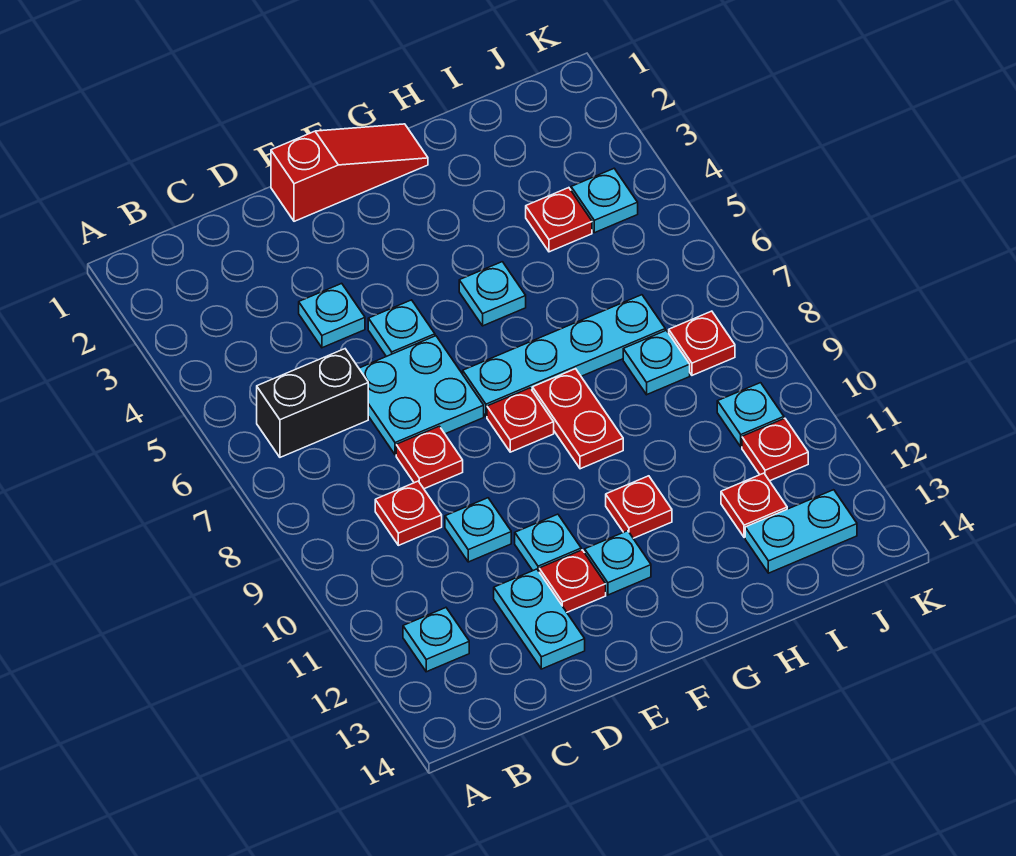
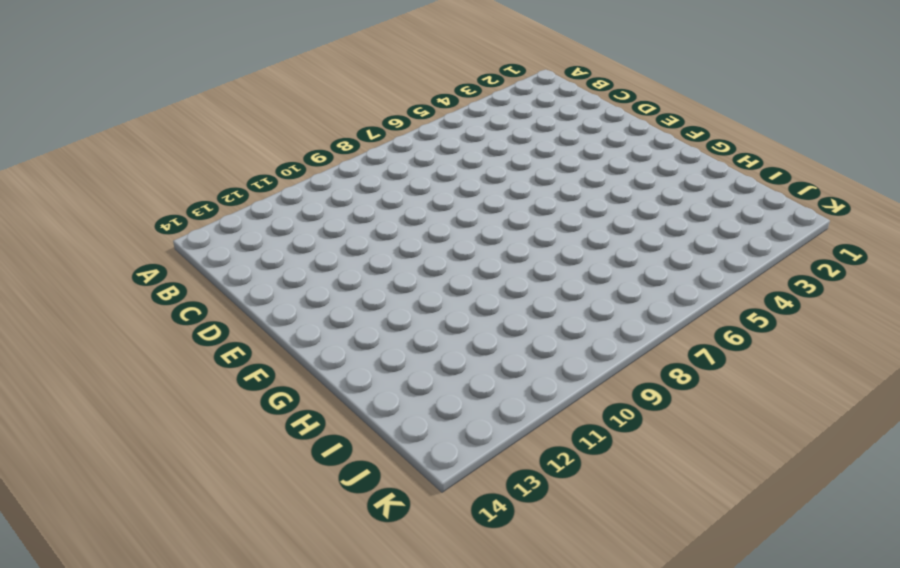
none -> black 1x2 brick [257,349,368,457]
none -> cyan 1x1 plate [403,608,469,672]
none -> red 1x1 plate [375,481,442,545]

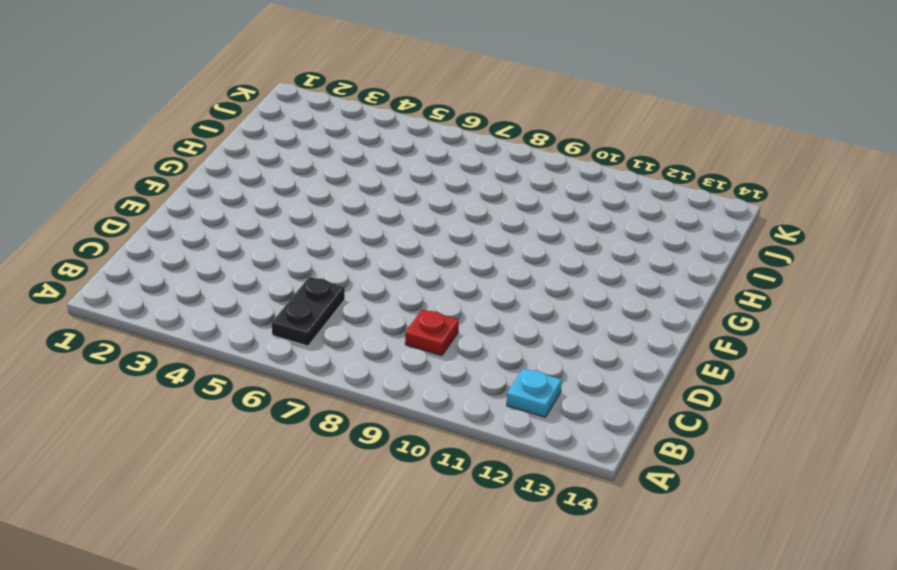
black 1x2 plate [272,277,345,346] -> black 1x2 brick [257,349,368,457]
none -> cyan 1x1 plate [299,283,365,348]
none -> cyan 2x2 plate [359,336,484,455]
none -> red 1x1 plate [396,426,463,489]

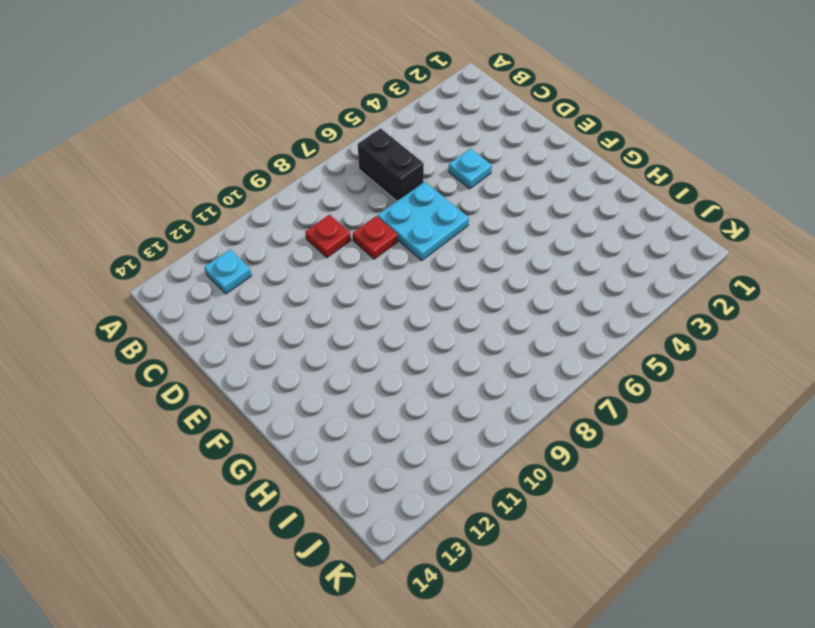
none -> cyan 1x1 plate [445,498,511,562]
none -> cyan 1x2 plate [494,569,585,669]
none -> red 1x3 slope [271,124,428,221]

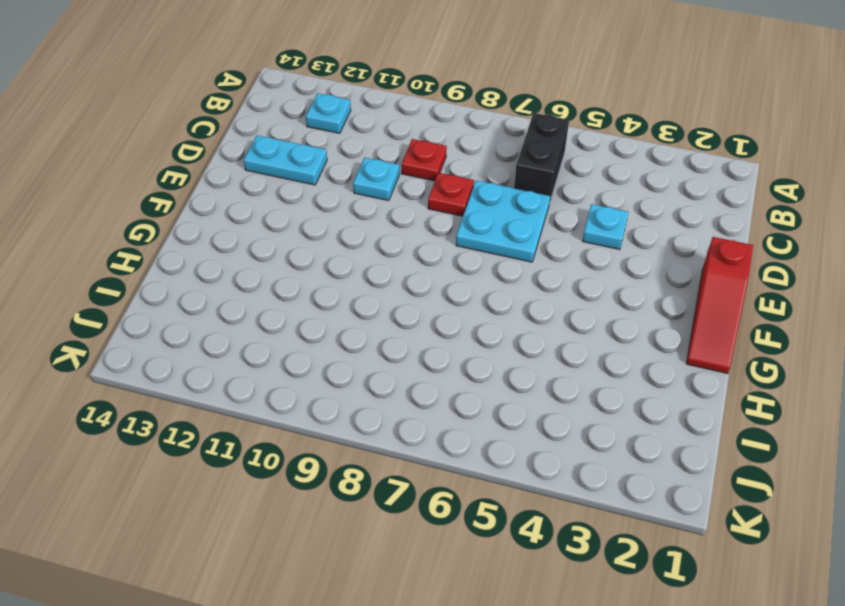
none -> cyan 1x1 plate [368,300,435,357]
none -> cyan 1x1 plate [515,514,581,571]
none -> red 1x1 plate [539,550,606,612]

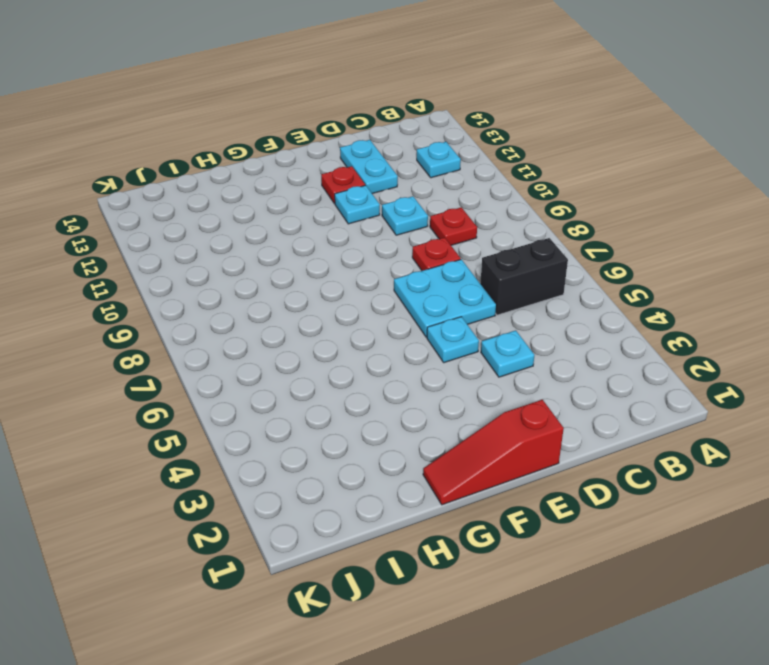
none -> cyan 1x4 plate [463,295,665,416]
none -> red 1x1 plate [487,388,554,452]
none -> cyan 1x1 plate [585,531,651,595]

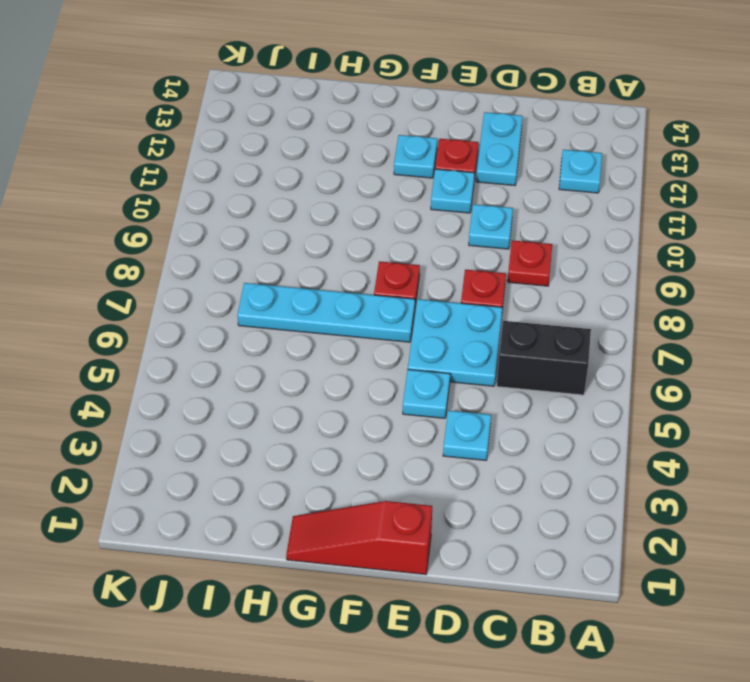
none -> cyan 1x1 plate [459,262,526,326]
none -> red 1x2 plate [532,369,623,469]
none -> red 1x1 plate [606,476,672,538]

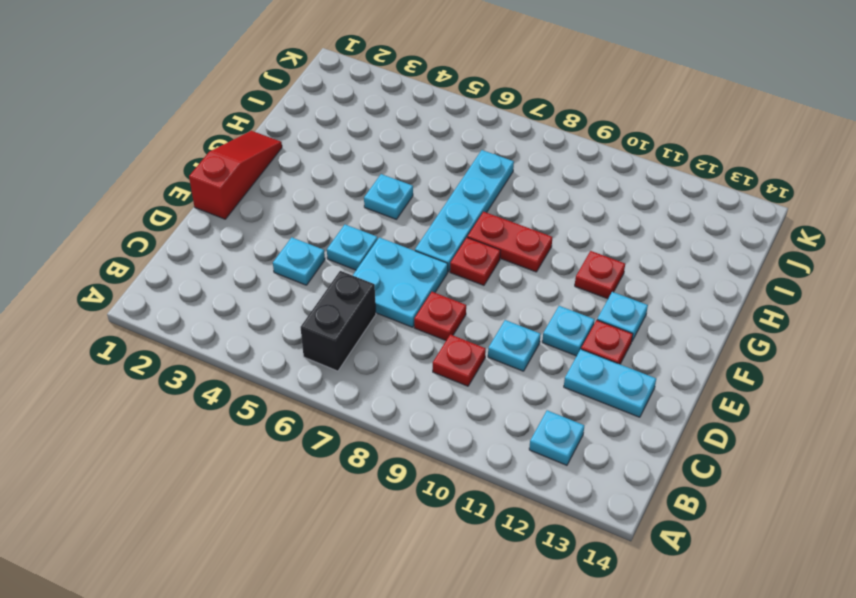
none -> red 1x1 plate [526,188,592,252]
none -> cyan 1x1 plate [623,330,690,395]
none -> red 1x1 plate [721,473,787,538]

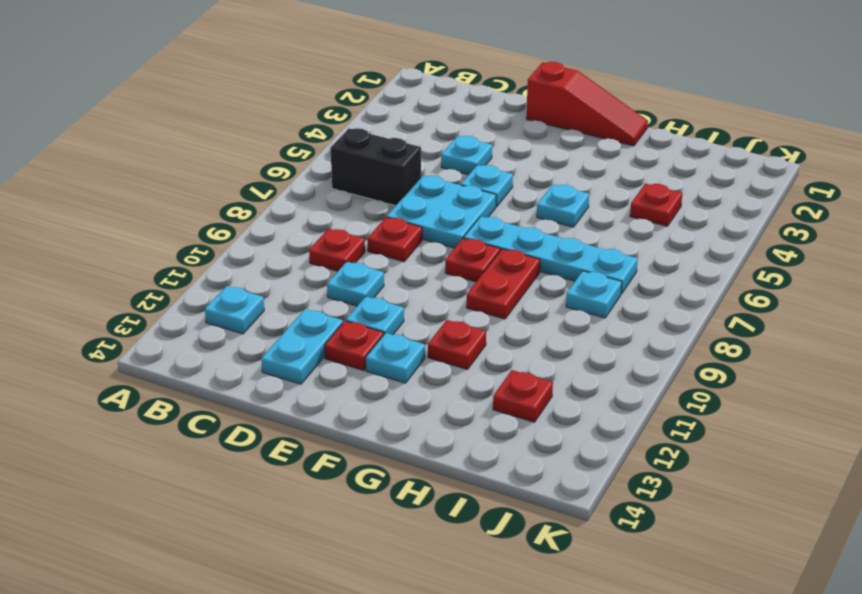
none -> cyan 1x2 plate [745,490,857,573]
none -> cyan 1x1 plate [571,169,638,233]
none -> red 1x1 plate [669,311,735,375]

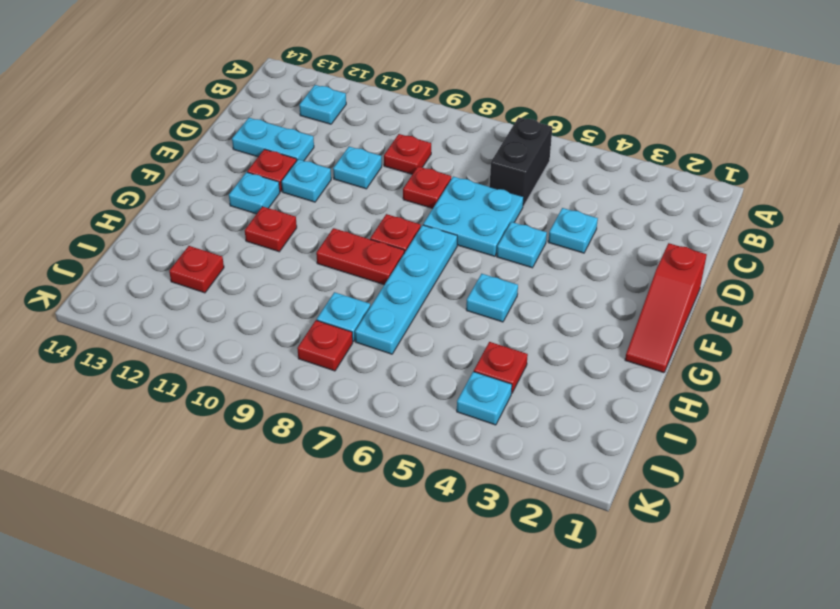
none -> cyan 1x2 plate [745,490,857,573]
none -> cyan 1x1 plate [717,383,784,447]
none -> red 1x1 plate [742,418,808,481]

